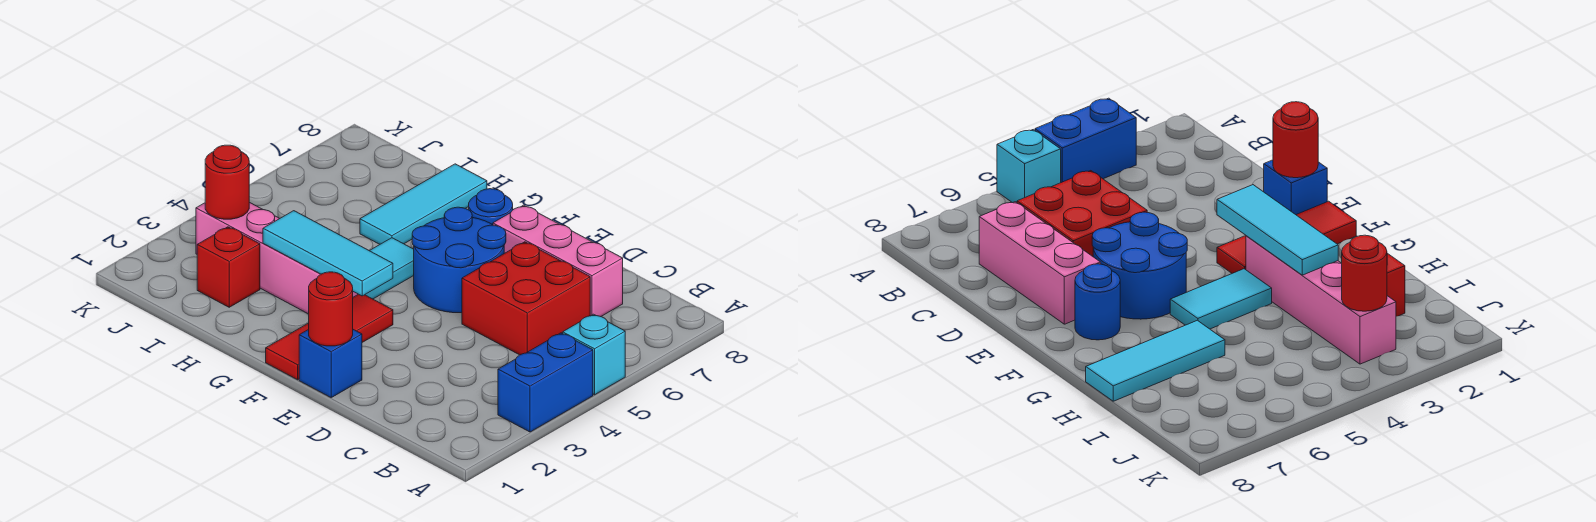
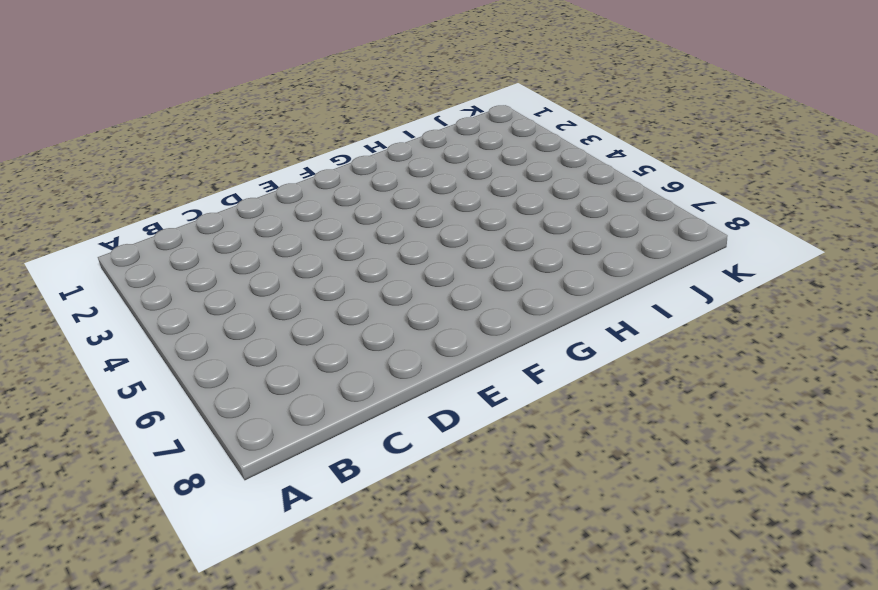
none -> blue 1x2 brick [498,333,593,432]
none -> cyan 1x1 brick [563,314,625,395]
none -> red 2x2 brick [462,242,590,355]

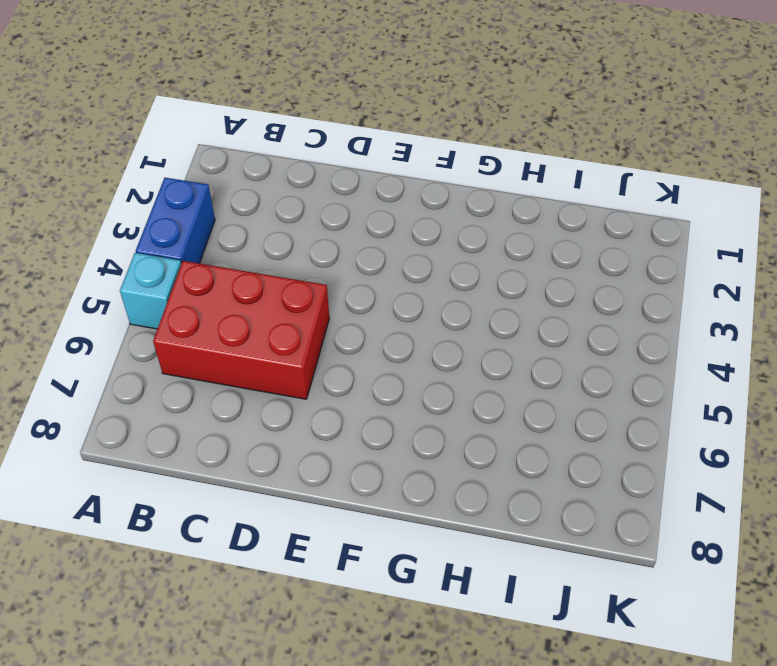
red 2x3 brick [153,261,329,399] -> red 2x2 brick [462,242,590,355]
none -> pink 1x3 brick [493,205,623,317]
none -> blue 1x1 brick [299,329,362,397]
none -> blue 2x2 round brick [412,207,506,313]

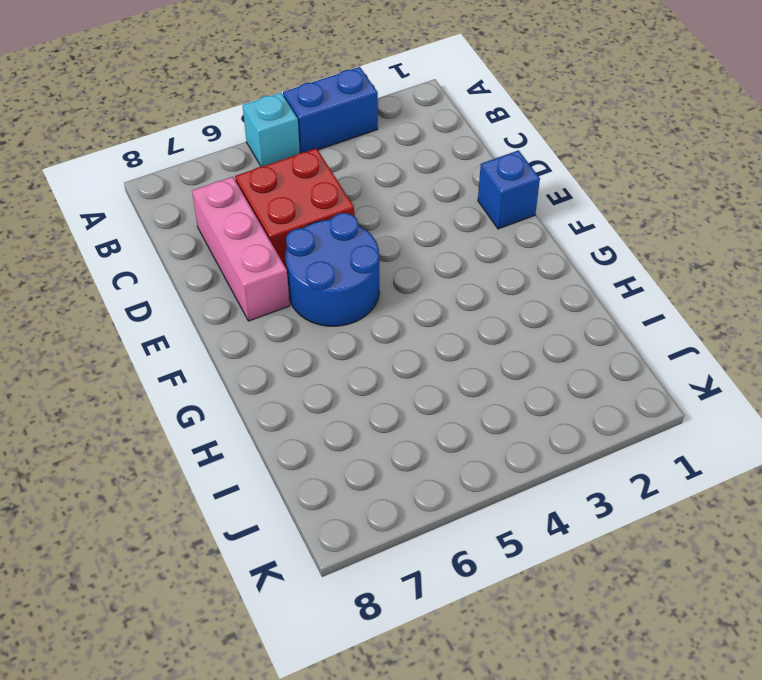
none -> red 1x3 tile [266,294,393,380]
none -> blue 1x1 round brick [469,189,513,225]
none -> pink 1x4 brick [196,202,358,314]

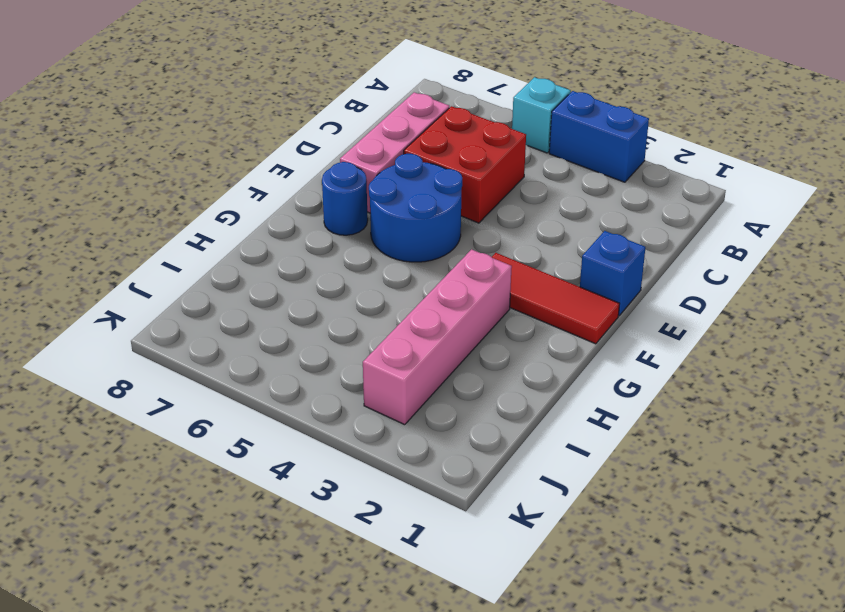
none -> cyan 1x2 tile [365,238,414,299]
none -> cyan 1x3 tile [360,164,487,244]
none -> red 1x1 brick [197,227,260,307]

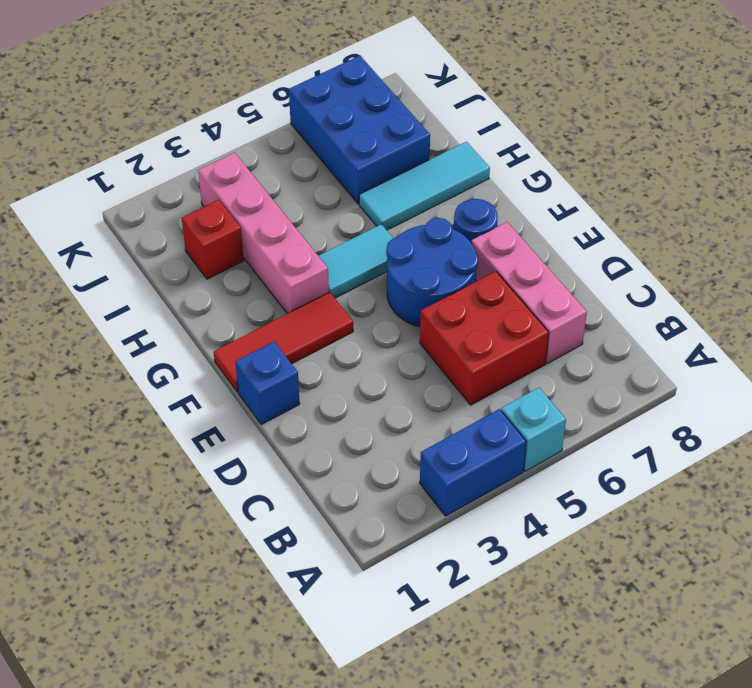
blue 2x3 brick [289,56,430,204] -> none
none -> red 1x1 round brick [309,272,353,346]
none -> cyan 1x3 tile [263,211,393,296]
none -> red 1x1 round brick [205,145,249,219]

